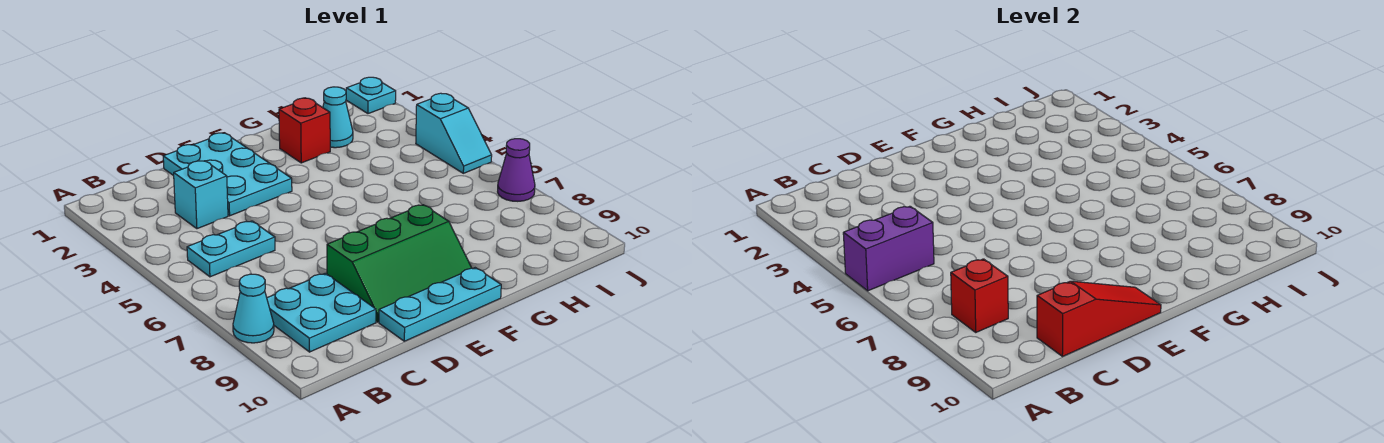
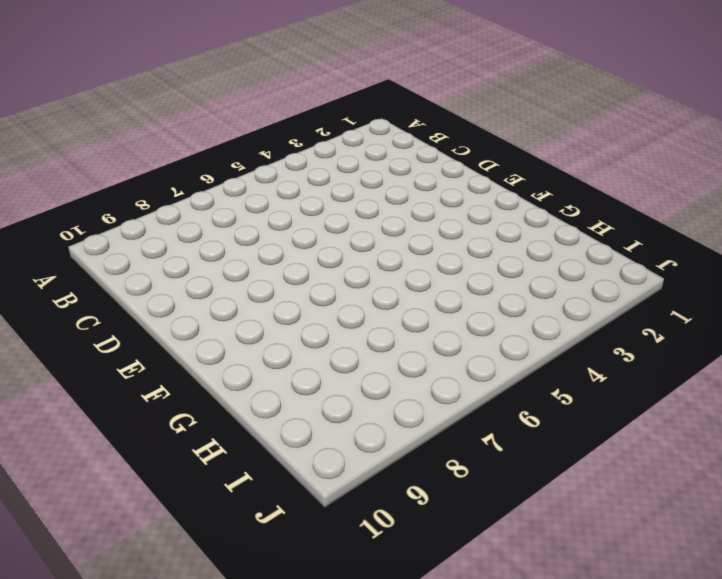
none -> cyan 1x1 cone [233,274,274,343]
none -> cyan 1x2 plate [187,221,275,277]
none -> cyan 2x2 plate [267,273,376,352]

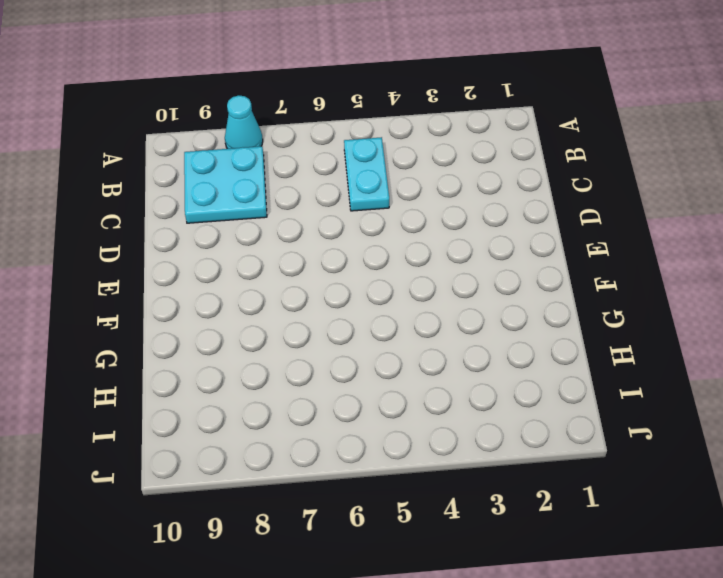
none -> cyan 1x1 brick [174,161,228,229]
none -> cyan 2x3 plate [163,133,292,216]
none -> green 2x3 slope [327,205,471,322]

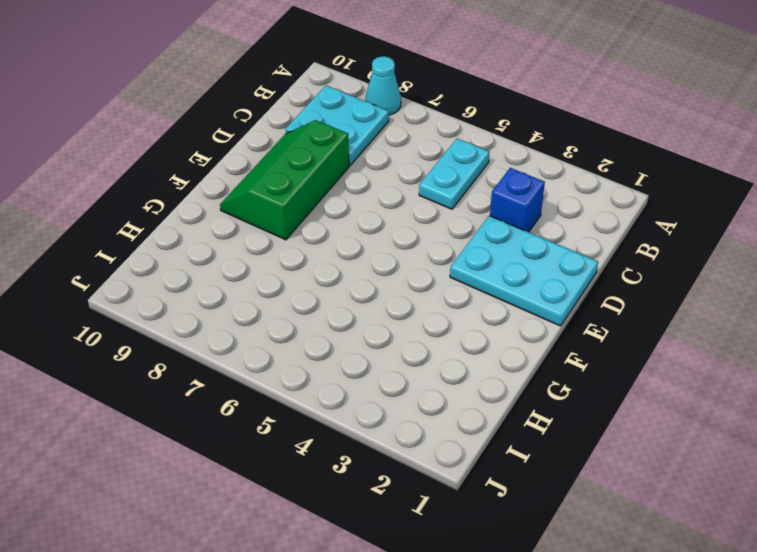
blue 1x1 brick [490,168,545,232] -> cyan 1x1 brick [174,161,228,229]
none -> cyan 1x3 plate [379,268,501,341]
none -> red 1x1 brick [279,98,330,163]
none -> cyan 1x1 cone [323,87,353,148]

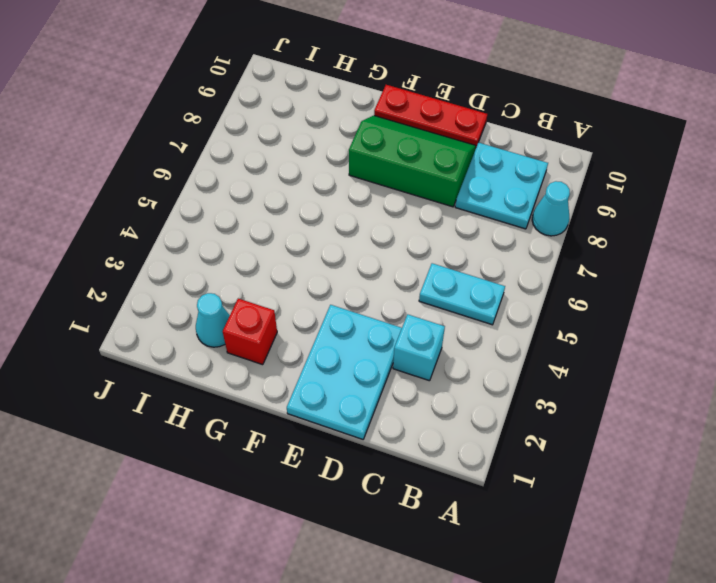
red 1x3 plate [374,85,487,147] -> cyan 1x3 plate [379,268,501,341]
none -> cyan 1x1 plate [346,77,396,114]
none -> cyan 1x2 slope [416,93,492,173]
none -> purple 1x1 cone [498,139,535,201]

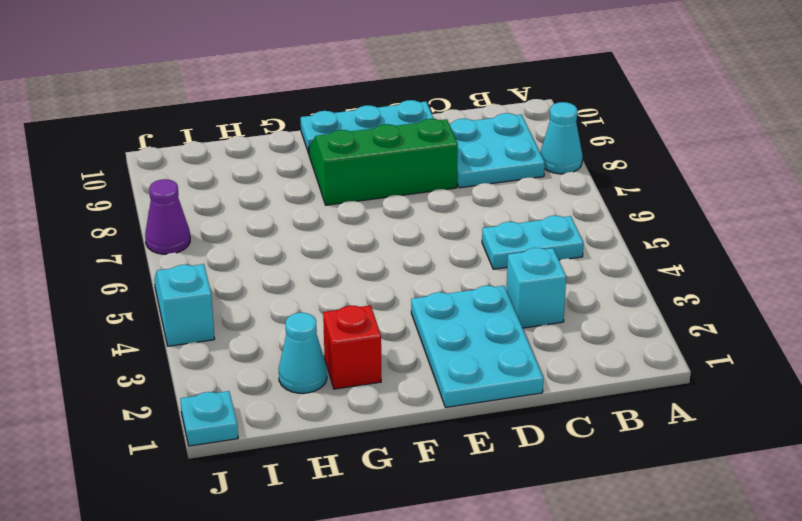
none -> purple 1x2 brick [843,206,934,291]
none -> red 1x1 brick [951,259,1008,332]
none -> red 1x3 slope [1037,281,1161,357]

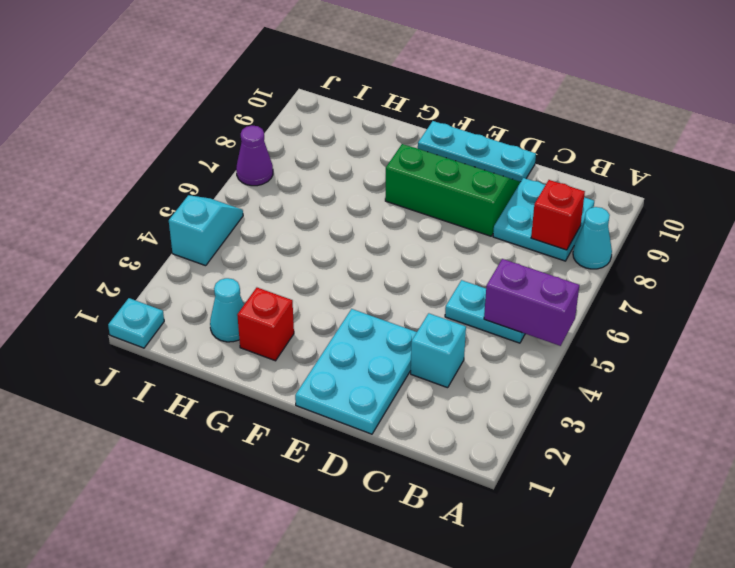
none -> red 1x3 slope [1037,281,1161,357]

